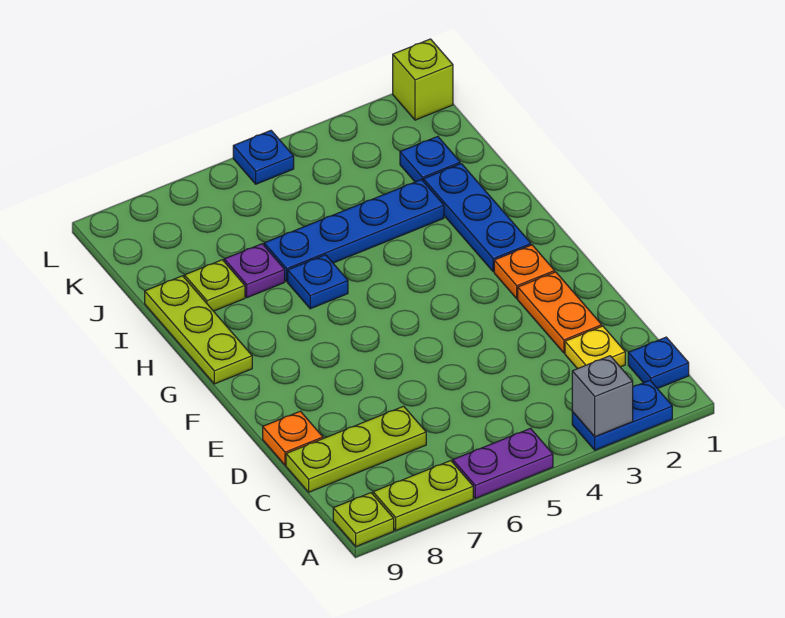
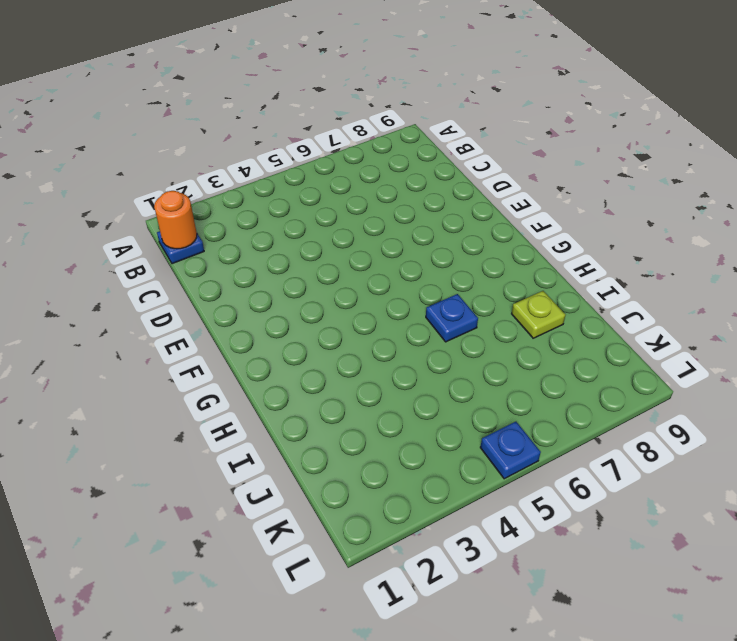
orange 1x1 round brick [154,191,197,249] -> none
none -> blue 1x2 plate [572,380,672,450]
none -> purple 1x2 plate [453,428,553,498]
none -> lime 1x2 plate [373,461,473,530]

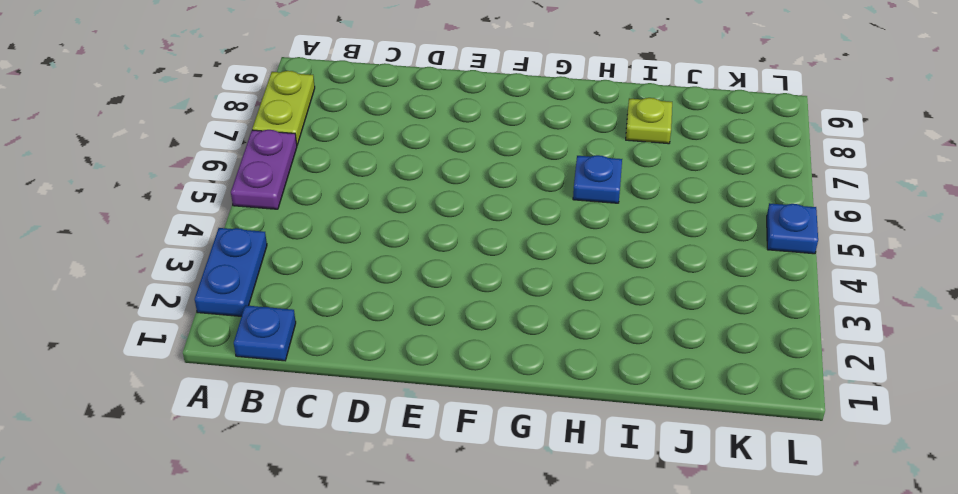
none -> lime 1x1 plate [333,493,394,546]
none -> yellow 1x1 plate [565,326,625,369]
none -> lime 1x3 plate [286,406,426,492]

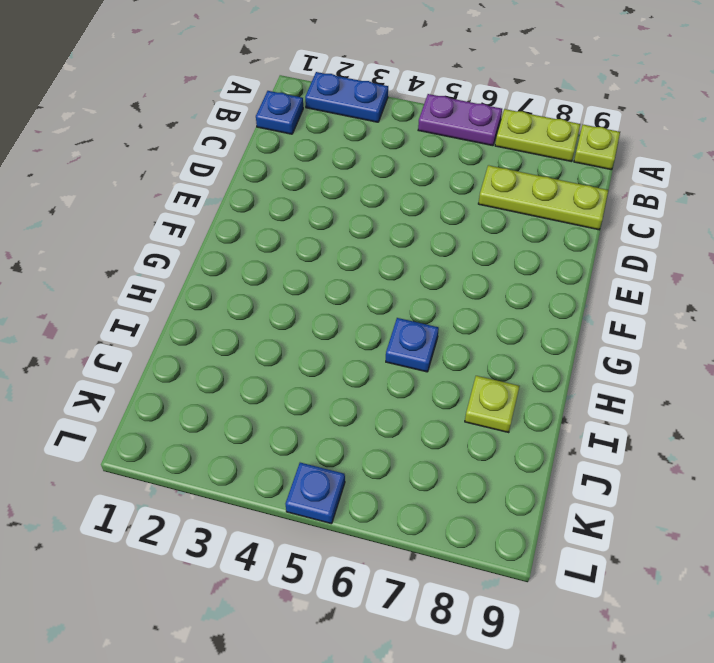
none -> yellow 1x1 plate [565,326,625,369]
none -> orange 1x2 plate [518,272,602,353]
none -> orange 1x1 plate [263,411,323,465]

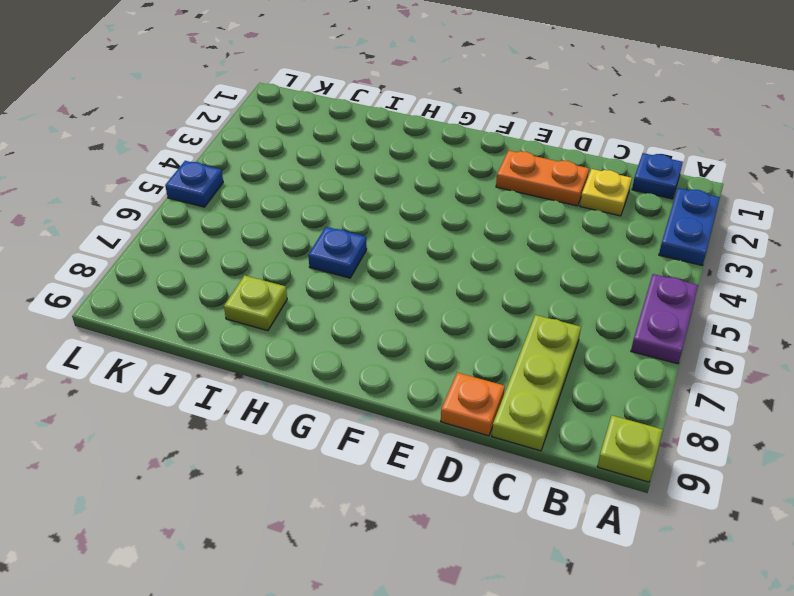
none -> lime 1x2 plate [373,461,473,530]
none -> orange 1x1 plate [494,245,555,299]
none -> blue 1x3 plate [423,164,531,272]

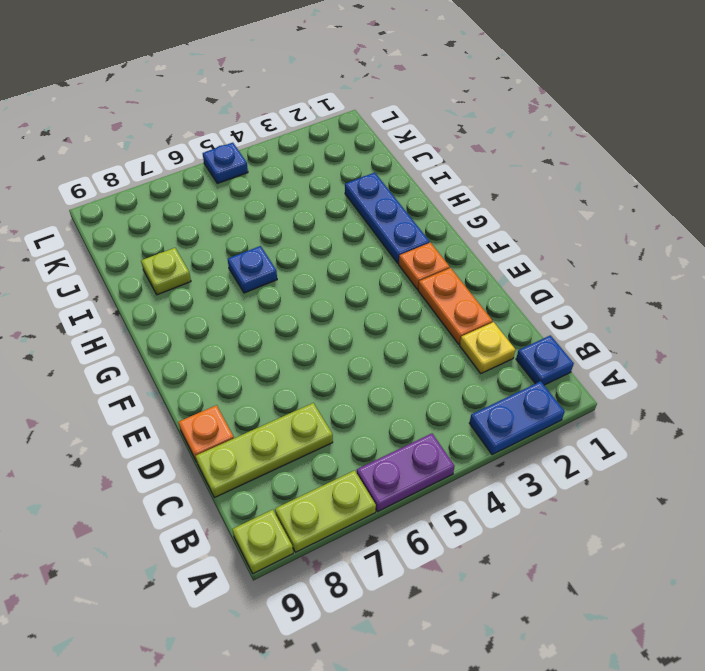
none -> lime 1x3 plate [145,276,252,384]
none -> blue 1x4 plate [264,180,444,281]
none -> purple 1x1 plate [224,244,285,298]

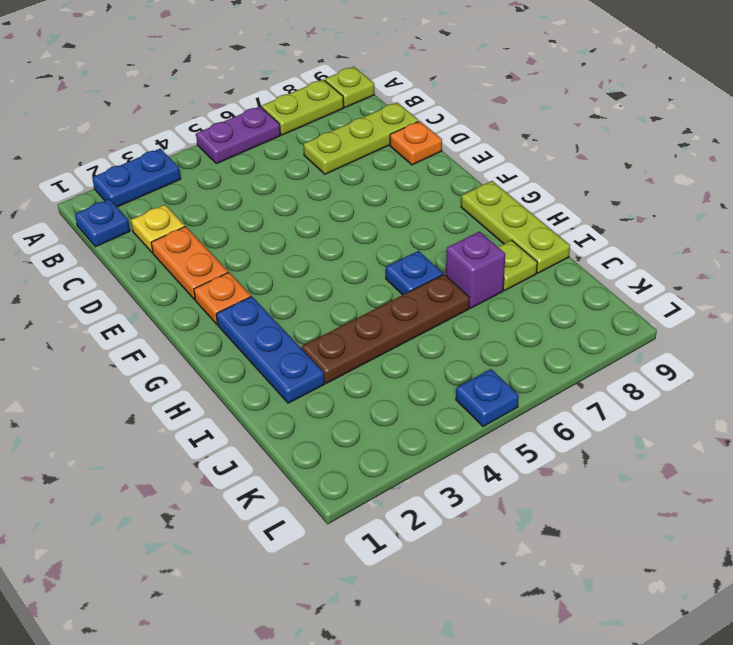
brown 1x4 plate [302,274,470,383] -> blue 1x4 plate [264,180,444,281]
purple 1x1 brick [446,231,505,308] -> purple 1x1 plate [224,244,285,298]
none -> blue 1x1 plate [400,136,460,182]
none -> lime 1x1 brick [393,39,453,120]
none -> grey 1x1 brick [572,356,633,437]

